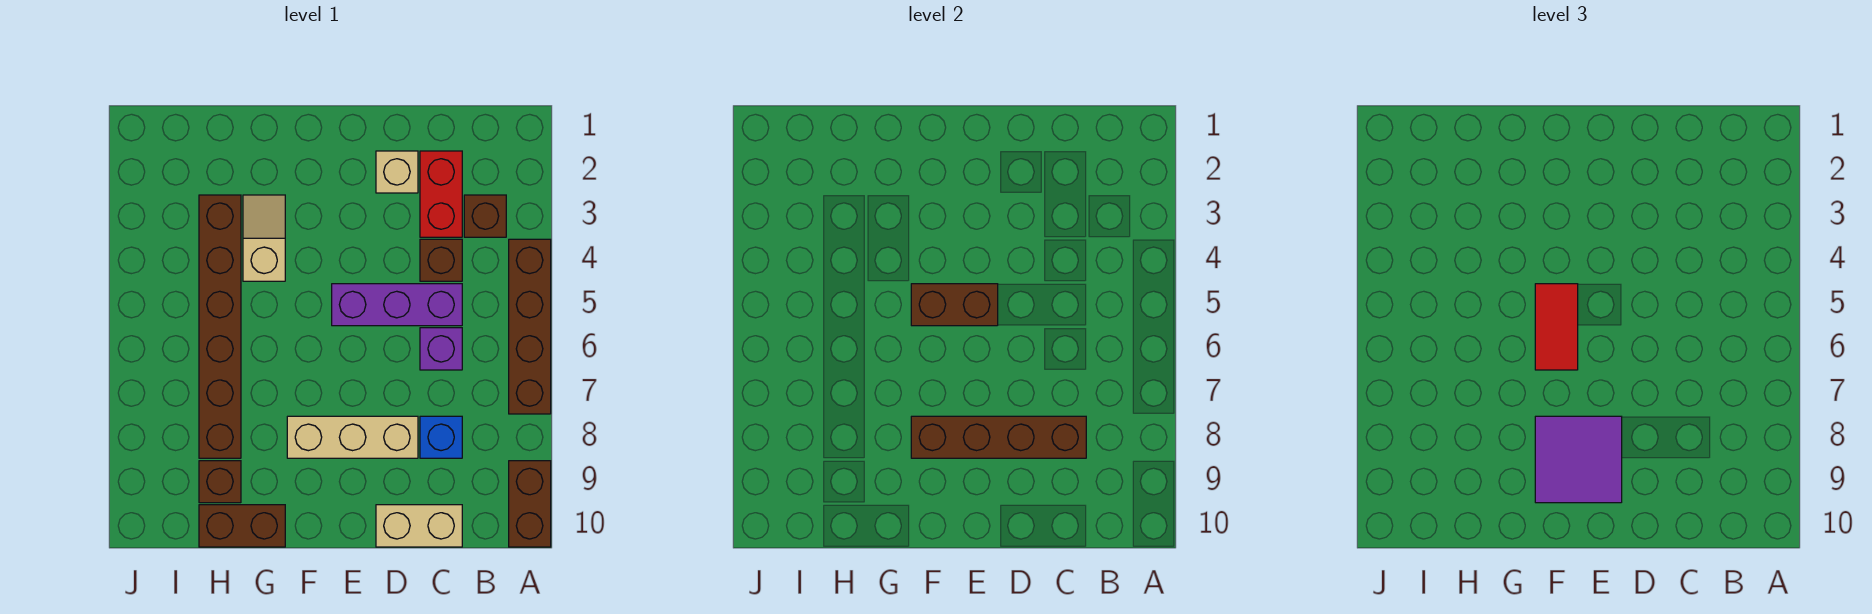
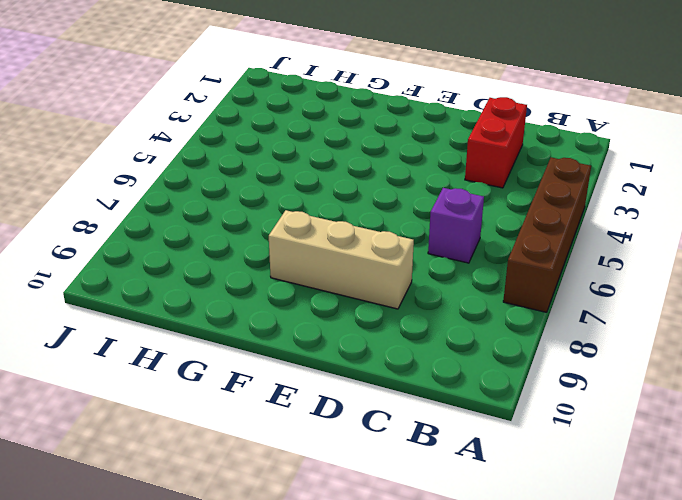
none -> brown 1x2 brick [509,461,551,547]
none -> brown 1x1 brick [464,195,506,237]
none -> brown 1x1 brick [420,239,462,281]

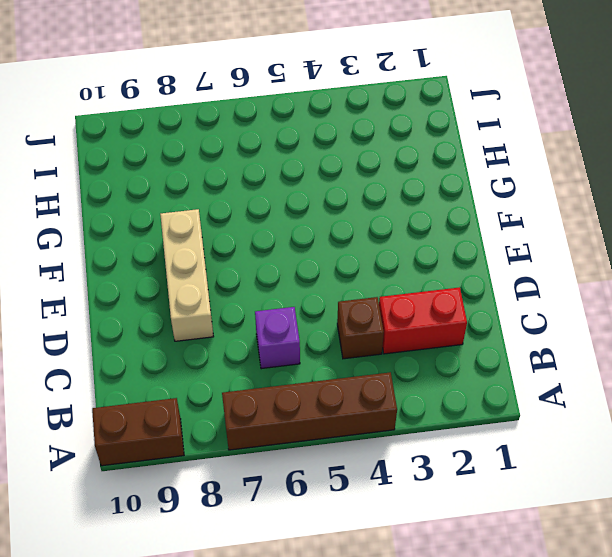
none -> brown 1x1 brick [464,195,506,237]
none -> purple 1x3 brick [332,284,462,326]
none -> blue 1x1 brick [420,416,462,458]

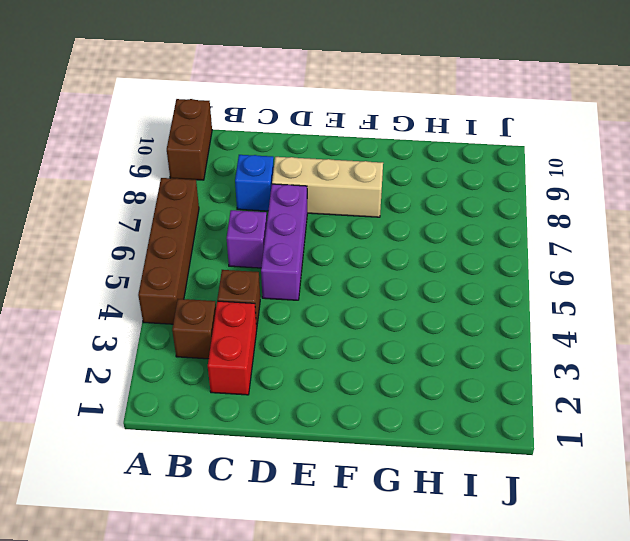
purple 1x3 brick [261,184,307,300] -> purple 1x3 brick turned to [332,284,462,326]
none -> tan 1x2 brick [376,505,462,547]
none -> tan 1x1 brick [376,151,418,193]
none -> tan 1x2 slope [243,195,285,281]

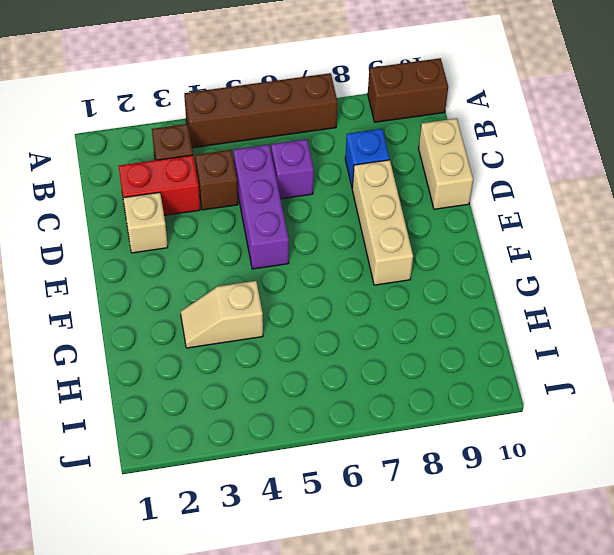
none -> brown 1x2 brick [199,505,285,547]
none -> brown 1x6 brick [199,195,241,458]
none -> brown 1x1 brick [199,461,241,503]

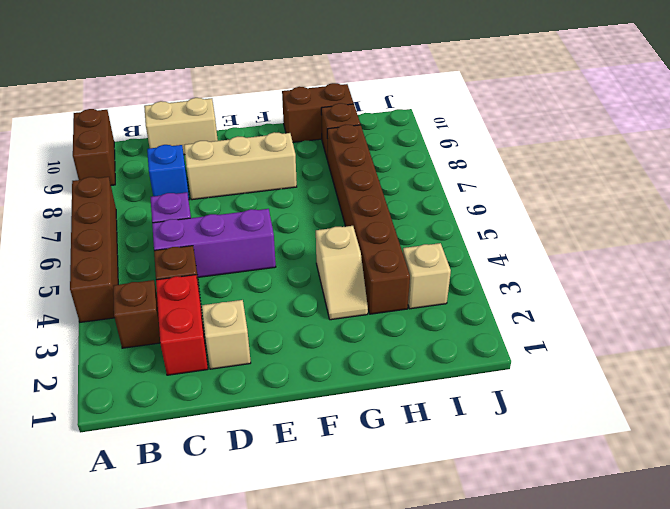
tan 1x1 brick [403,243,451,309] -> none
none -> brown 1x4 brick [911,416,1086,458]
none -> brown 1x2 brick [911,284,998,326]
none -> purple 2x2 tile [1535,416,1622,503]

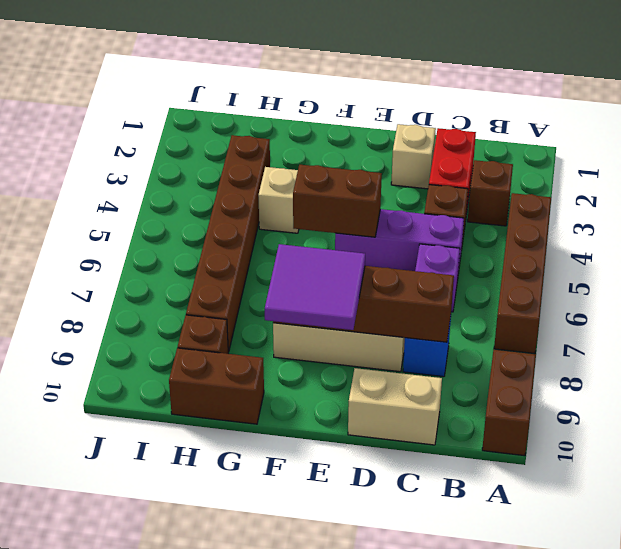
none -> red 1x2 tile [1535,284,1578,370]

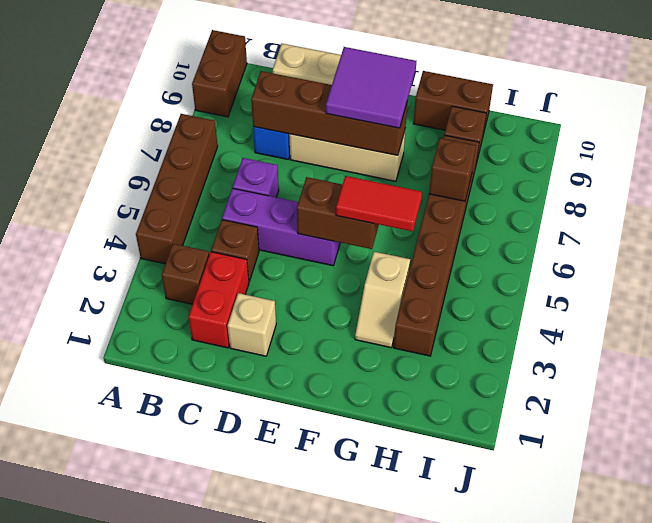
red 1x2 tile [336,176,422,231] -> red 1x2 tile turned to [1535,284,1578,370]
brown 1x1 brick [429,138,476,201] -> none

